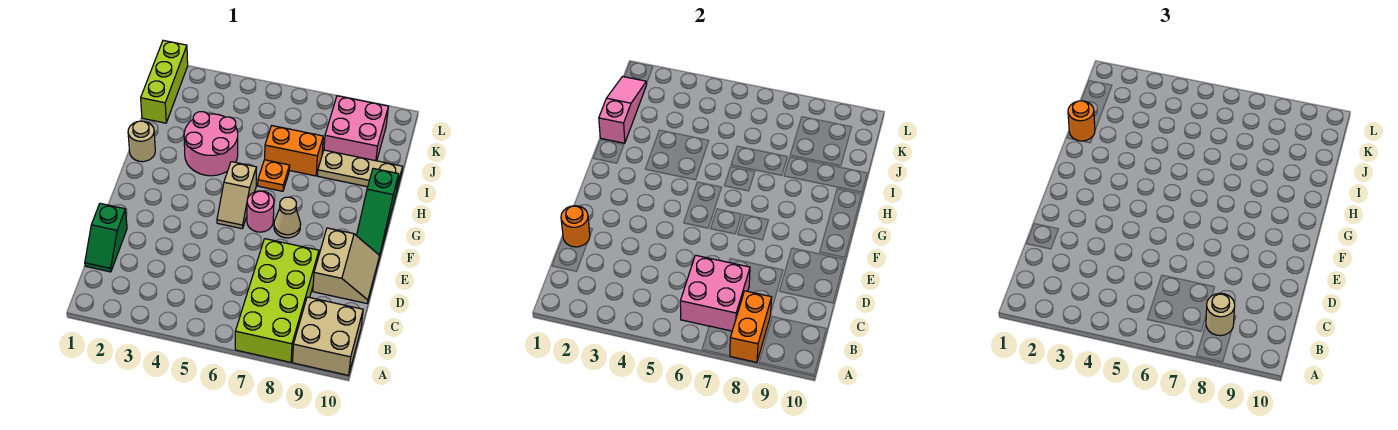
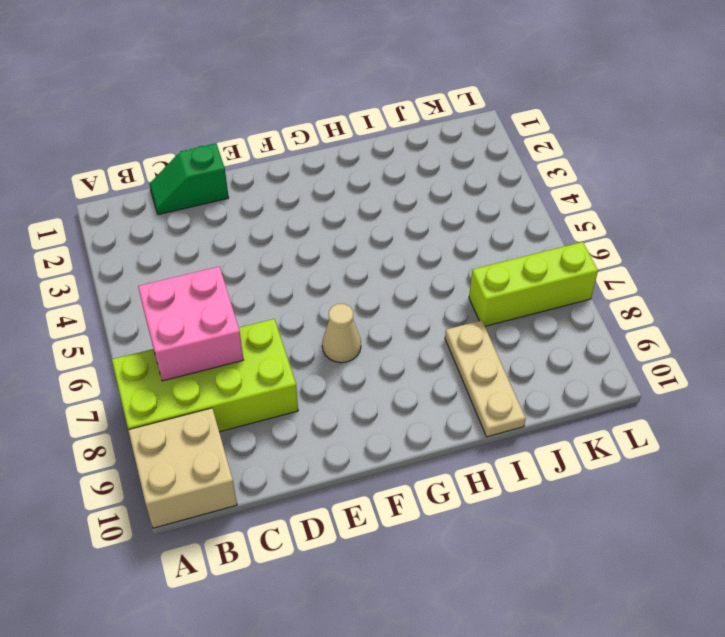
lime 1x3 brick [469,242,598,326] -> lime 1x3 brick moved to [141,40,188,123]
none -> tan 2x2 slope [313,228,380,303]
none -> tan 1x2 slope [217,162,257,229]
none -> pink 1x1 round brick [247,191,274,232]

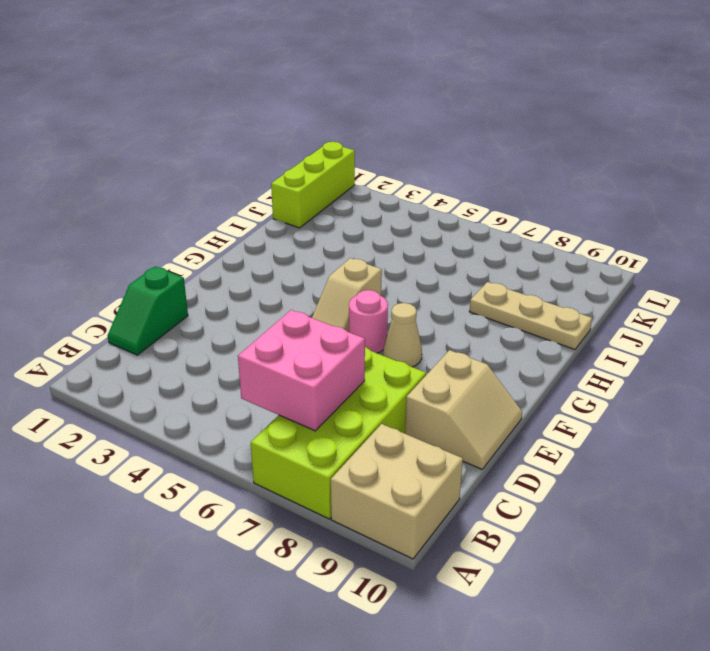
none -> green 1x3 slope [357,168,399,258]
none -> tan 1x1 round brick [128,121,155,162]
none -> pink 2x2 round brick [184,112,238,176]

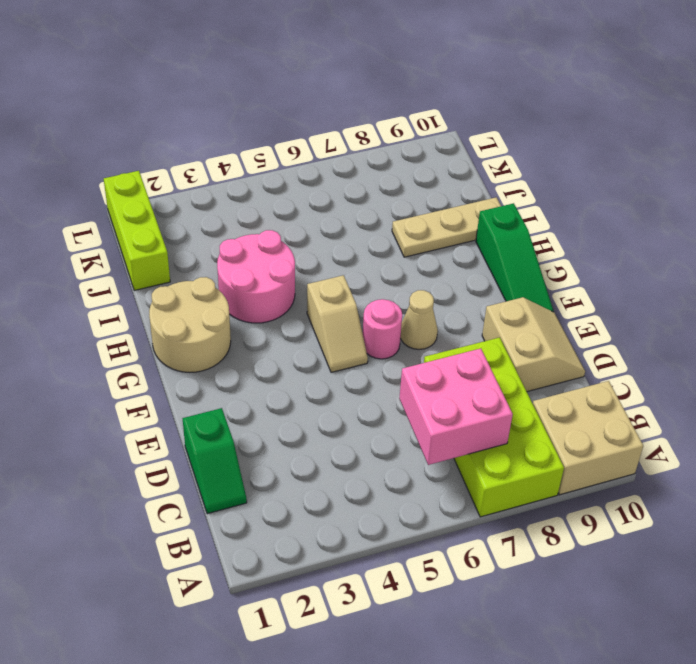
tan 2x2 round brick [149,277,231,372] -> tan 1x1 round brick [128,121,155,162]
none -> orange 1x1 plate [258,160,290,191]
none -> orange 1x2 brick [265,126,323,176]
none -> pink 2x2 brick [324,96,388,161]

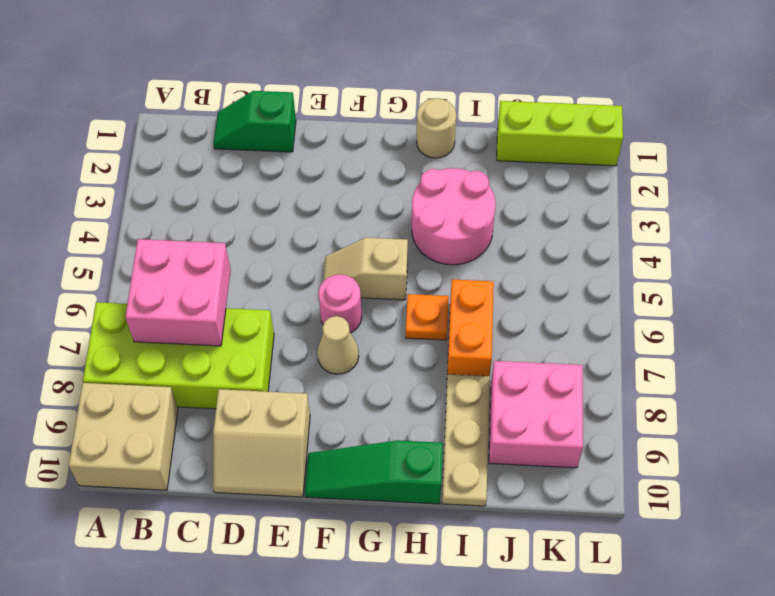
none -> orange 1x2 brick [730,291,772,362]
none -> orange 1x1 round brick [561,206,590,247]
none -> pink 1x3 slope [599,77,647,143]

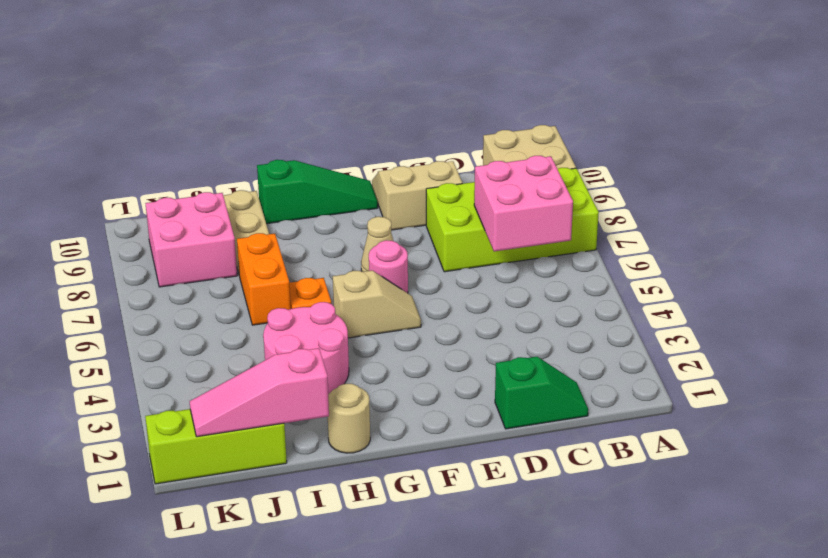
none -> orange 1x2 brick [730,291,772,362]
none -> orange 1x1 round brick [561,206,590,247]
none -> tan 1x1 round brick [1206,293,1235,336]

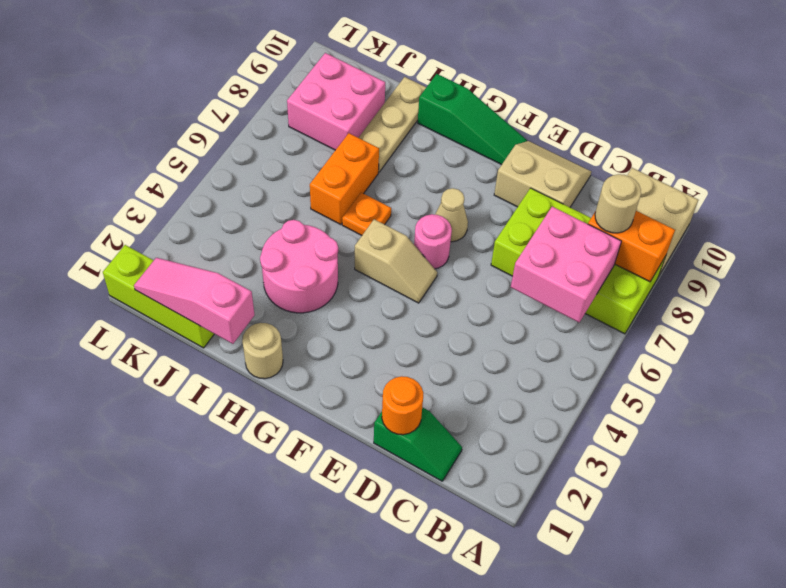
none -> orange 1x1 round brick [1068,101,1095,141]

